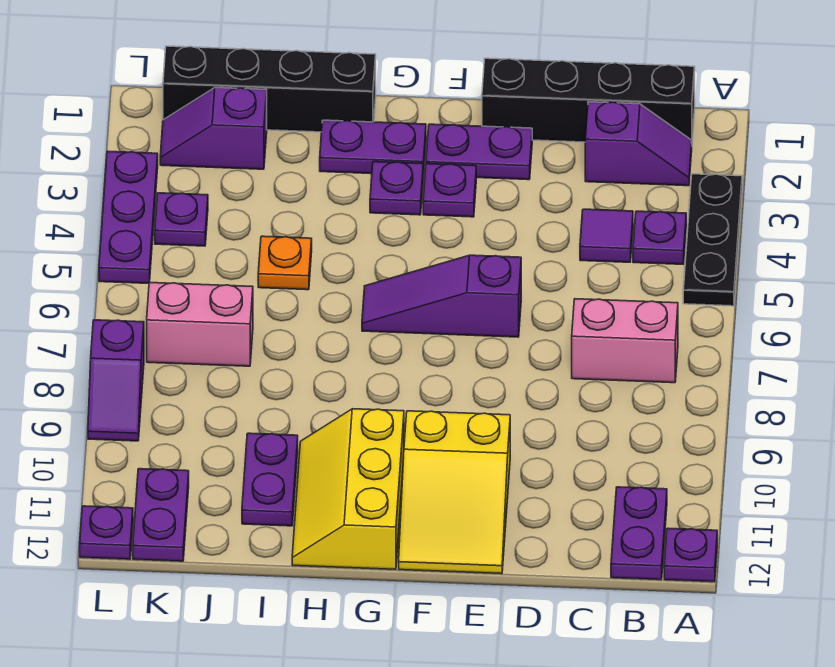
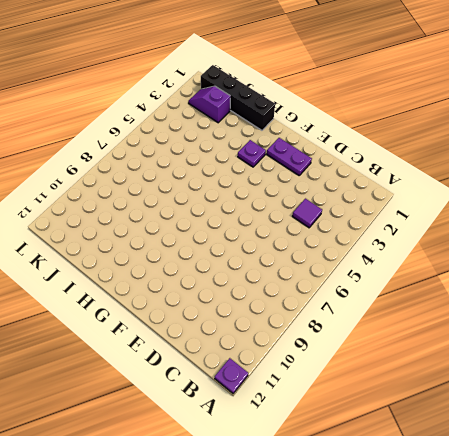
none -> black 1x3 plate [683,174,742,306]
none -> black 1x4 brick [482,58,695,142]
none -> purple 1x2 slope [585,102,692,186]

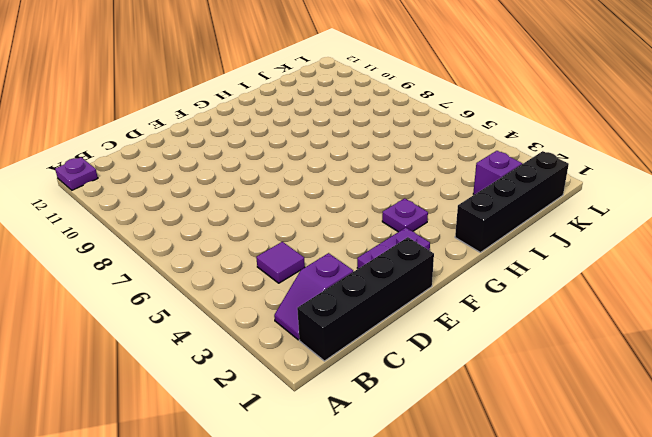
none -> black 1x3 plate [683,174,742,306]
none -> purple 1x1 plate [633,211,686,264]
none -> pink 1x2 brick [572,299,678,383]

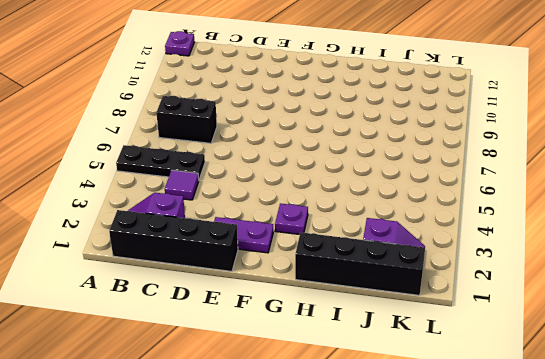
black 1x3 plate [116,145,205,179] -> black 1x3 plate turned to [683,174,742,306]
black 1x2 brick [156,96,217,143] -> pink 1x2 brick [572,299,678,383]
none -> purple 1x1 plate [633,211,686,264]
none -> purple 1x2 plate [611,487,667,580]
none -> purple 1x3 slope [362,255,521,337]

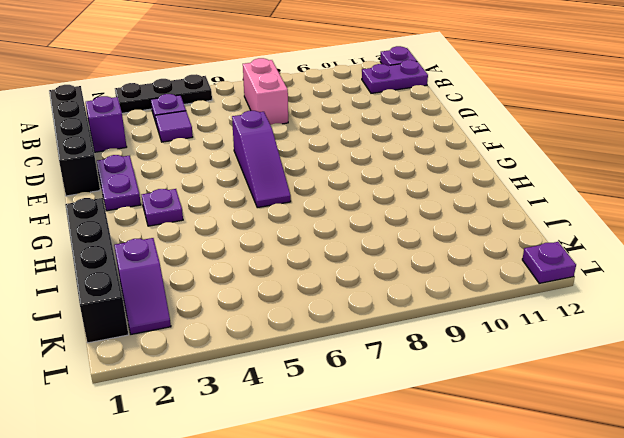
none -> yellow 2x3 slope [399,411,510,574]
none -> purple 1x1 plate [423,164,476,217]
none -> purple 1x2 plate [320,120,426,175]

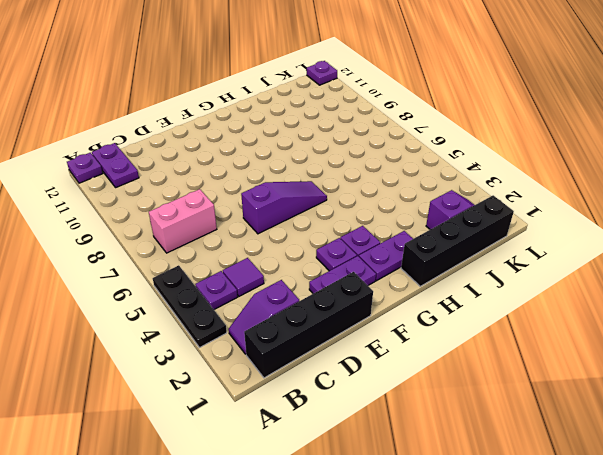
none -> yellow 2x3 slope [399,411,510,574]
none -> yellow 2x3 slope [292,409,404,570]
none -> orange 1x1 plate [258,236,312,290]

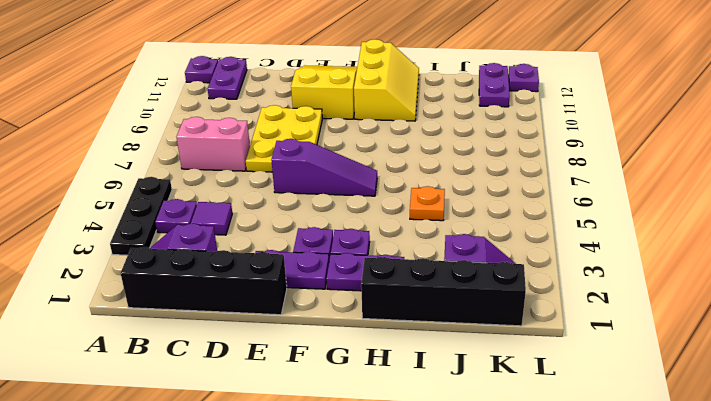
yellow 2x3 plate [246,105,322,172] -> none
none -> purple 1x2 plate [242,433,298,526]
none -> pink 1x2 brick [147,283,253,366]
none -> purple 1x1 plate [155,193,208,246]

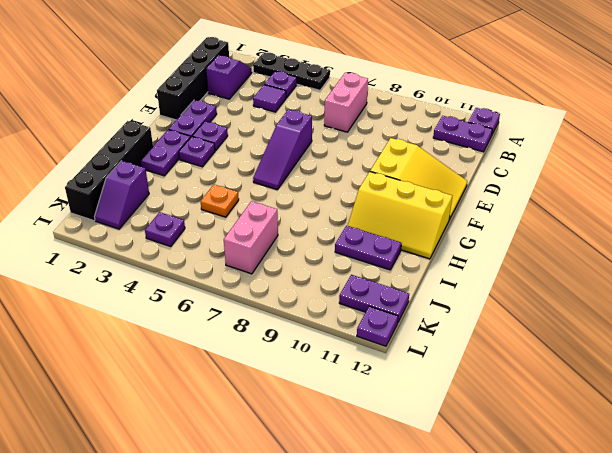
none -> purple 1x3 plate [99,151,158,284]
none -> purple 1x2 slope [88,320,144,441]

